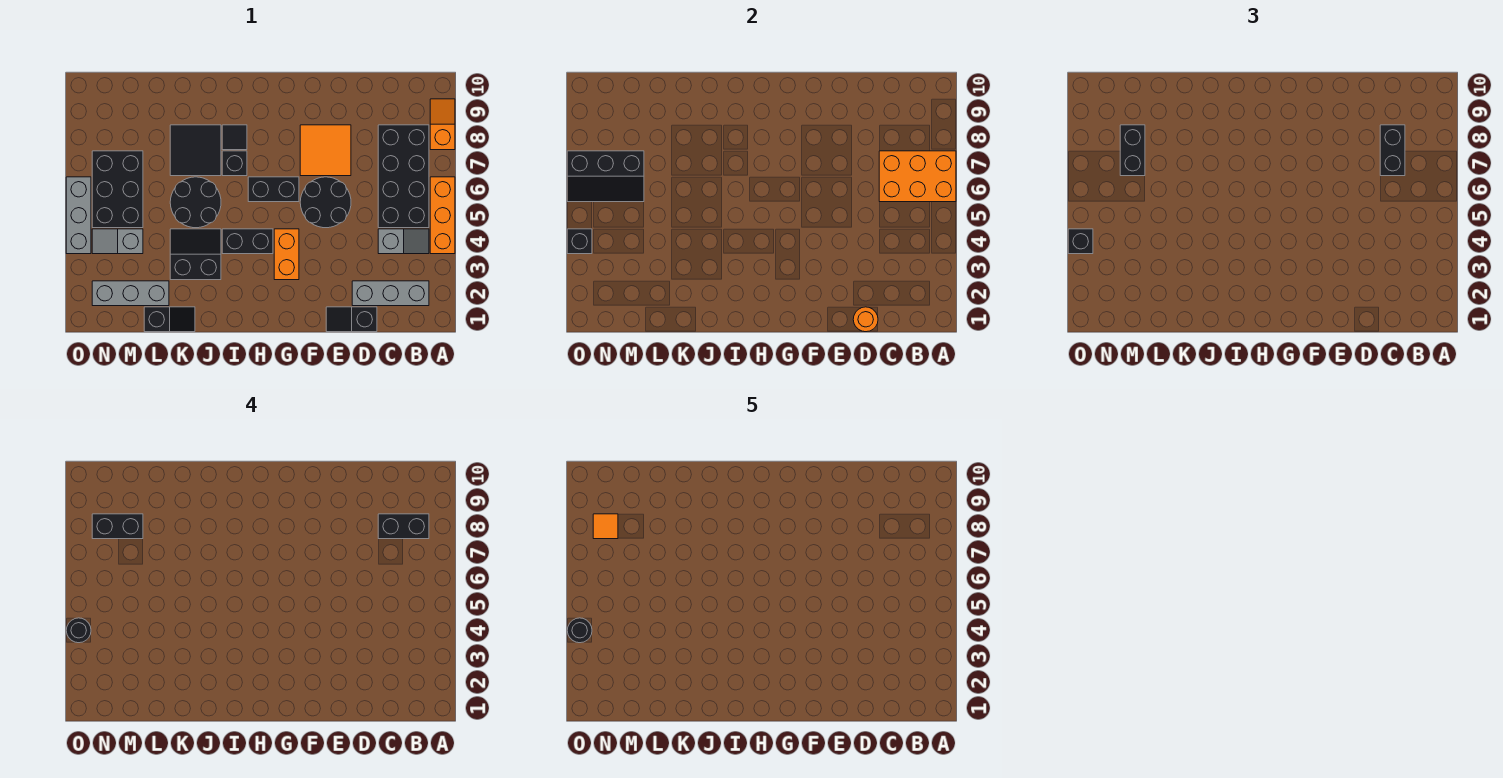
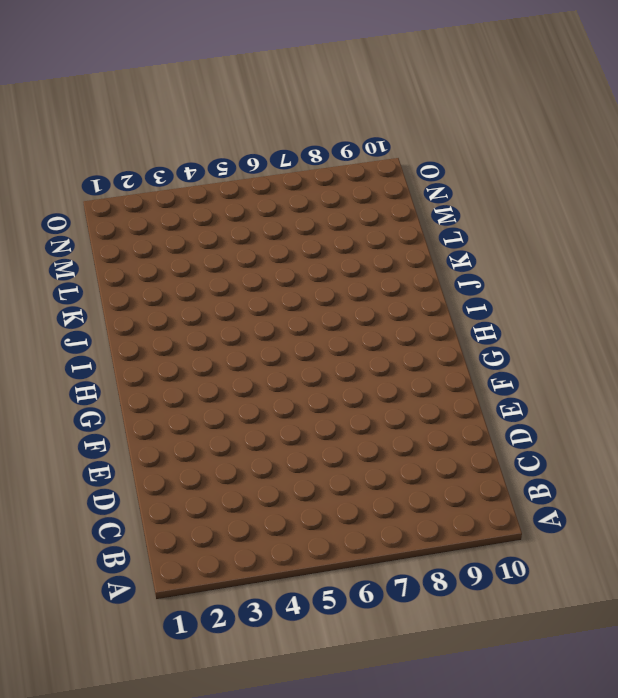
none -> orange 1x3 brick [430,177,455,254]
none -> orange 1x2 slope [430,99,455,150]
none -> grey 1x3 brick [352,281,429,306]
none -> grey 1x2 slope [378,229,429,254]

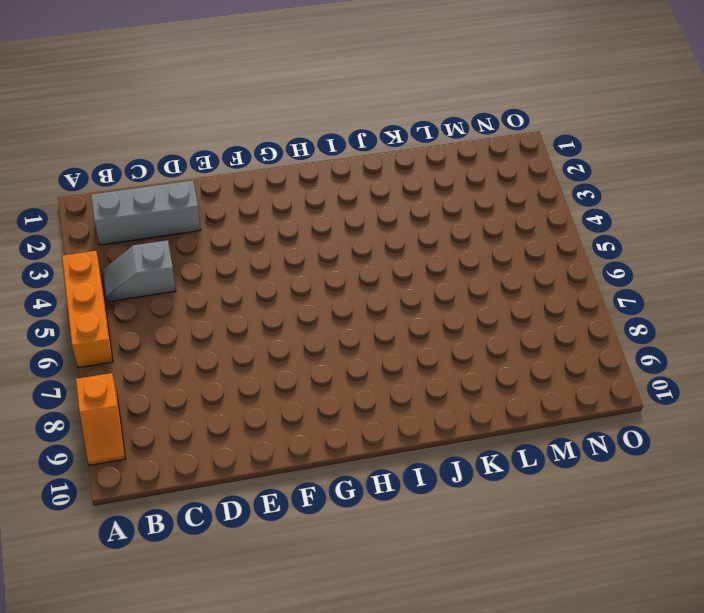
none -> black 2x4 brick [378,125,429,228]
none -> black 1x2 slope [326,307,377,332]
none -> black 2x2 round brick [300,177,351,228]
none -> orange 2x2 tile [300,125,351,176]

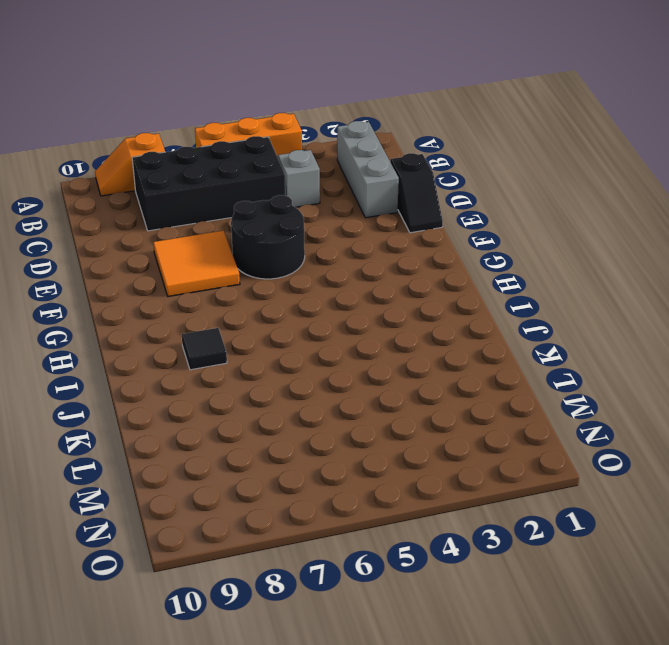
none -> orange 1x2 brick [274,229,299,280]
none -> black 1x2 brick [248,177,299,202]
none -> black 1x2 brick [222,229,273,254]
none -> black 1x1 brick [222,151,247,176]

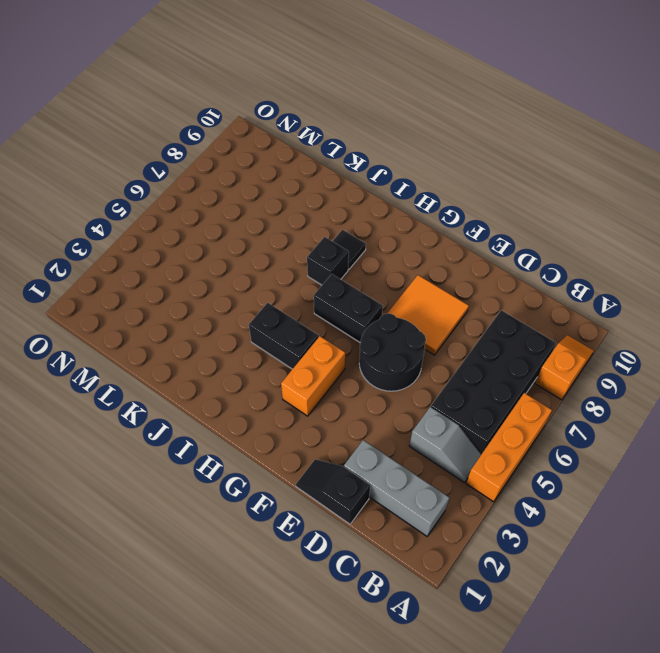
none -> black 2x2 slope [170,229,221,280]
none -> black 2x2 round brick [170,177,221,228]
none -> black 2x2 tile [170,125,221,176]
none -> black 1x2 slope [144,307,195,332]

